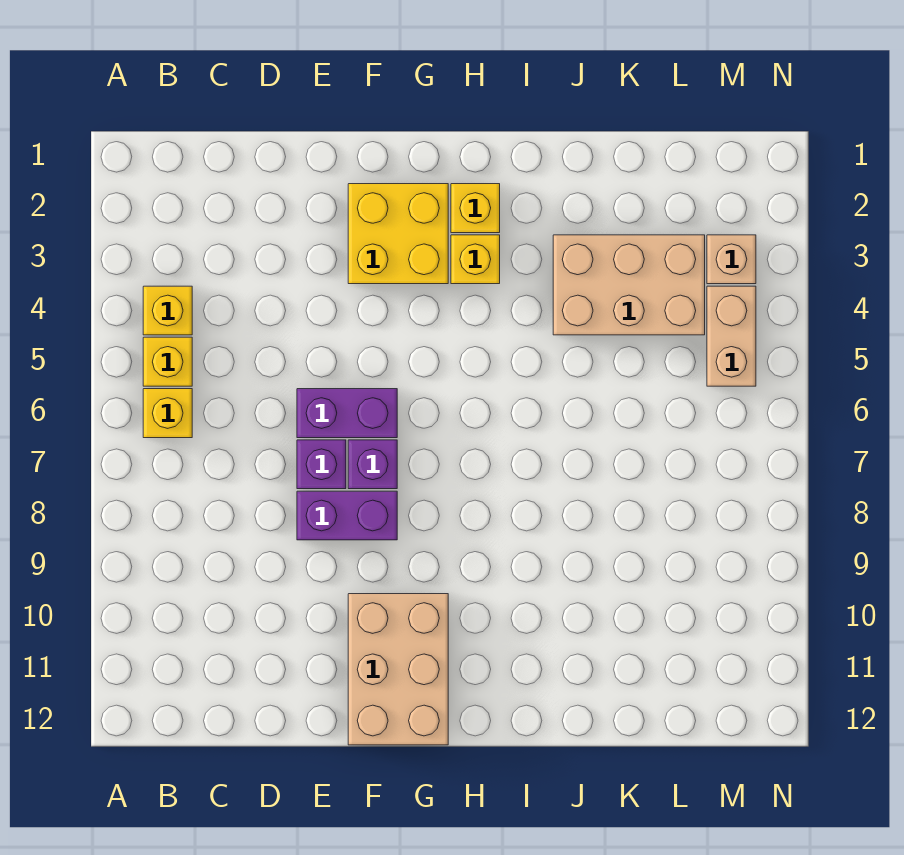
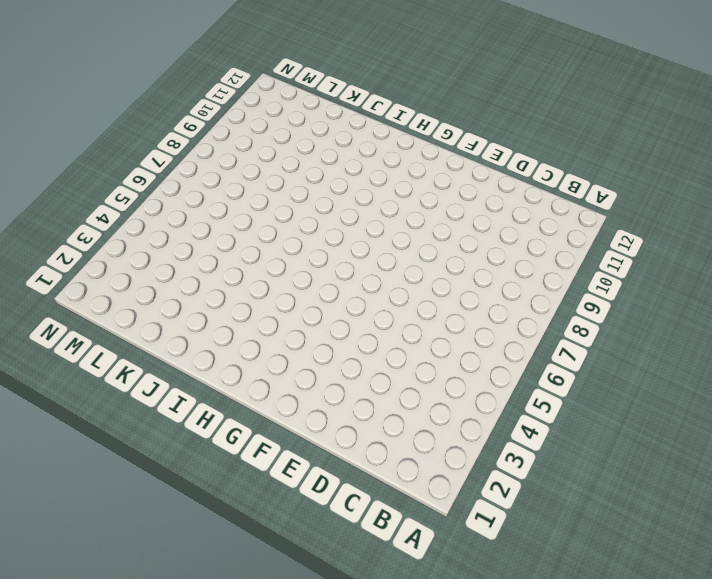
none -> yellow 1x1 brick [143,286,192,335]
none -> yellow 1x1 brick [143,337,192,386]
none -> yellow 1x1 brick [143,389,192,438]

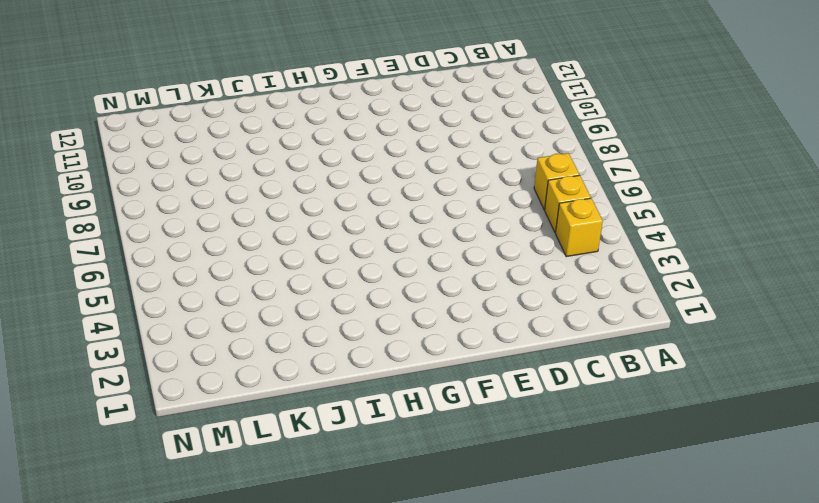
none -> purple 1x2 brick [297,389,397,438]
none -> purple 1x1 brick [297,440,346,489]
none -> purple 1x2 brick [297,491,397,540]

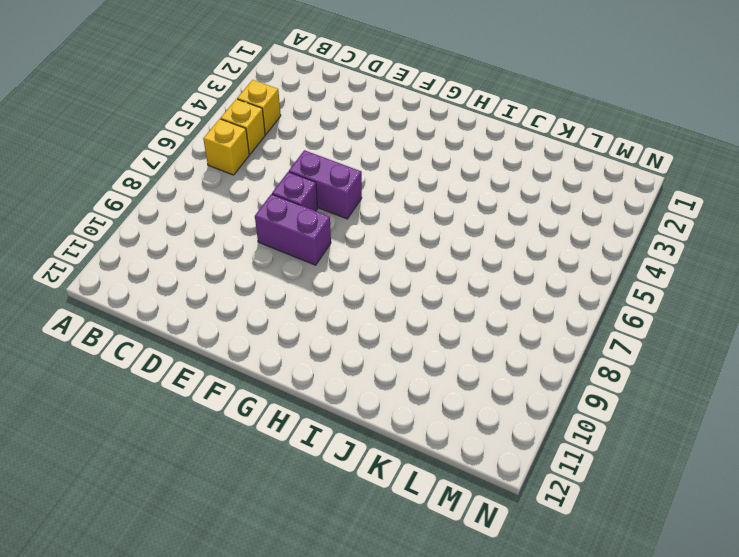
none -> yellow 2x2 brick [348,184,448,284]
none -> purple 1x1 brick [348,440,397,489]
none -> tan 2x3 brick [348,594,448,745]

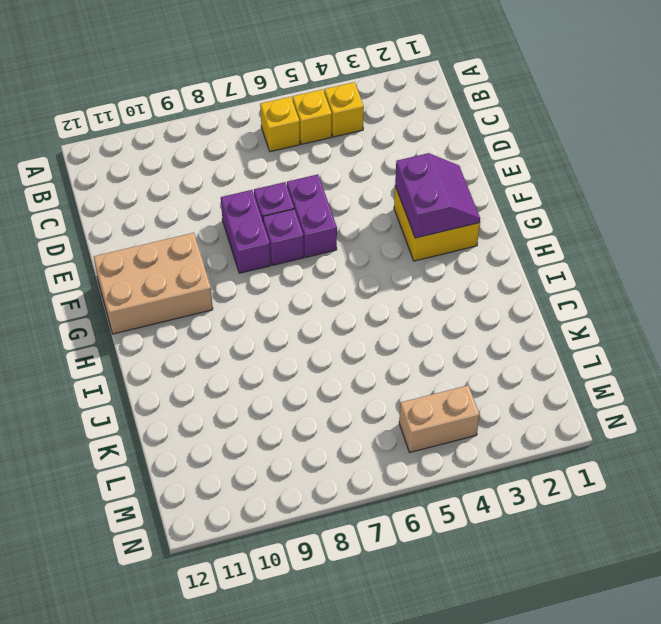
purple 2x2 slope [395,153,480,238] -> none
none -> yellow 1x1 brick [451,184,500,233]
none -> yellow 1x1 brick [451,235,500,284]
none -> tan 2x3 brick [553,235,705,335]

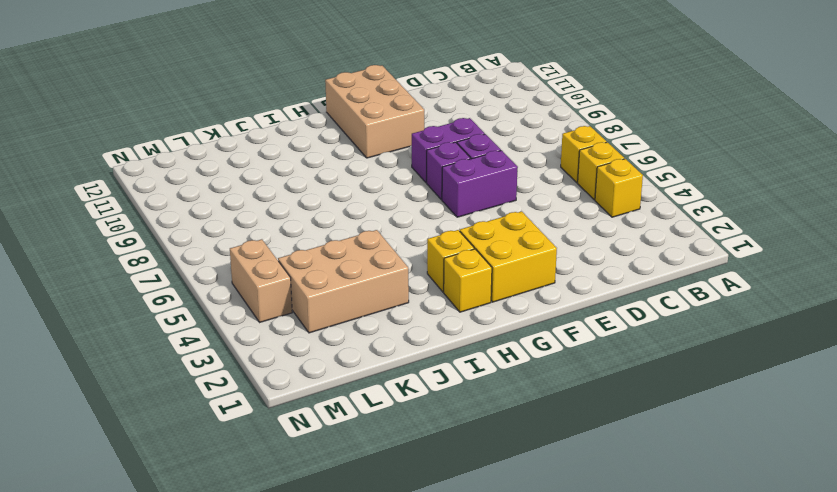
none -> tan 1x1 brick [707,235,756,284]

